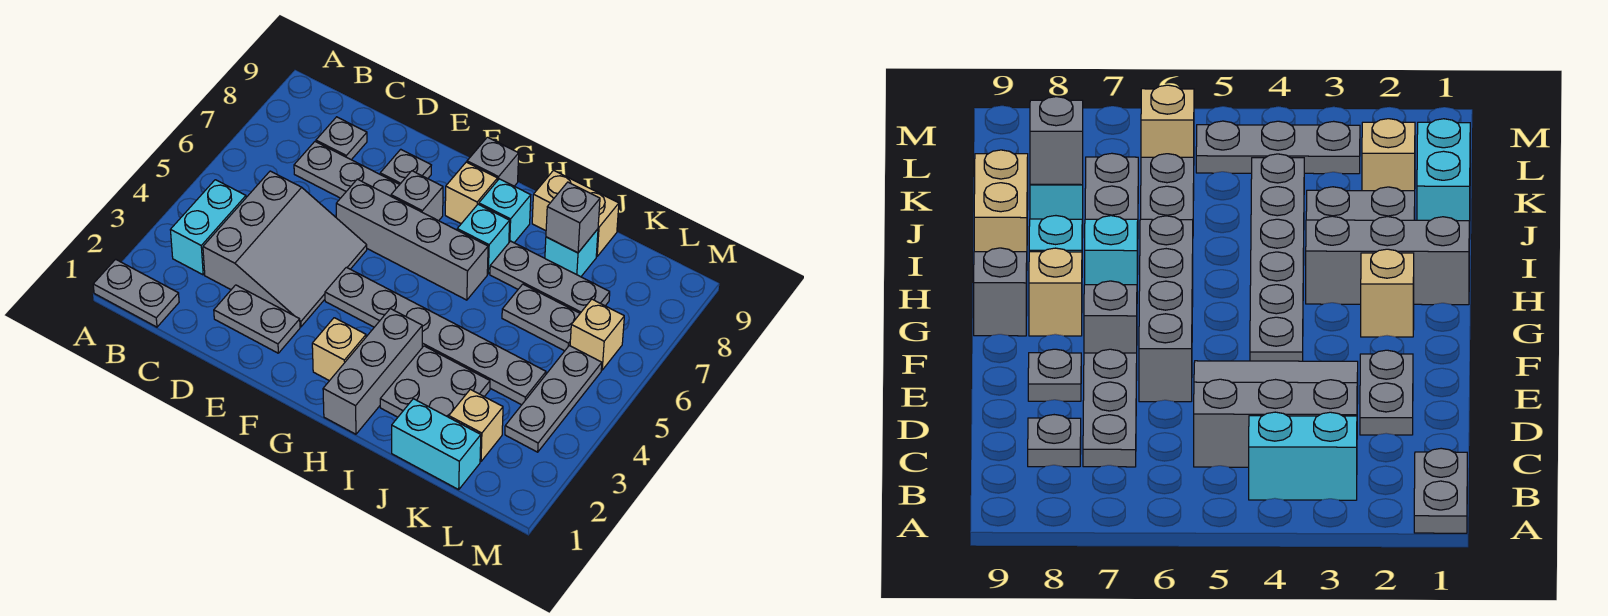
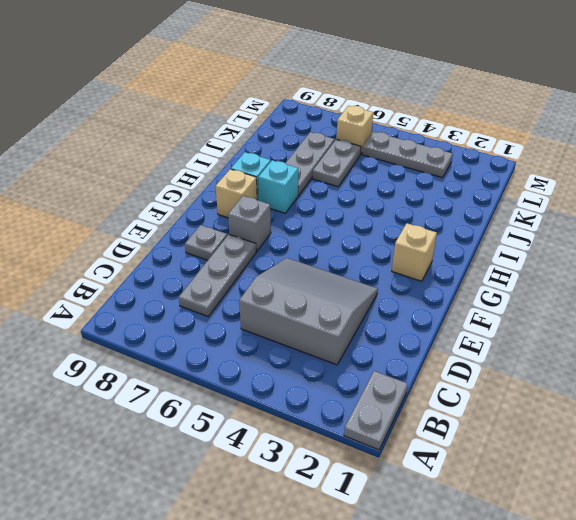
none -> cyan 1x2 brick [171,180,246,275]
none -> grey 1x1 plate [316,117,367,160]
none -> grey 1x2 plate [214,285,300,353]

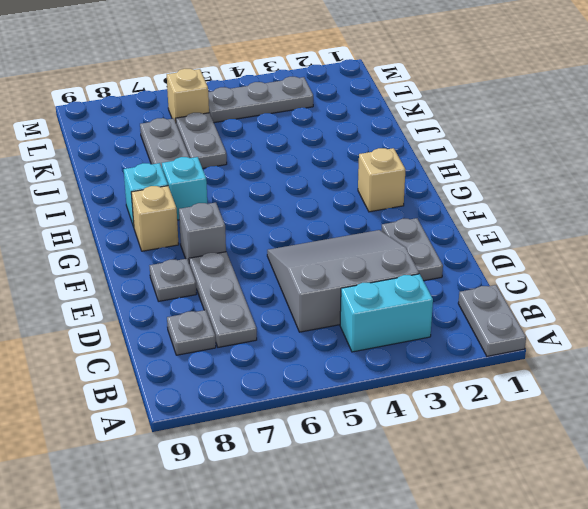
none -> grey 1x4 brick [336,179,488,300]
none -> grey 1x6 plate [325,267,546,405]
none -> grey 1x1 brick [467,137,519,186]

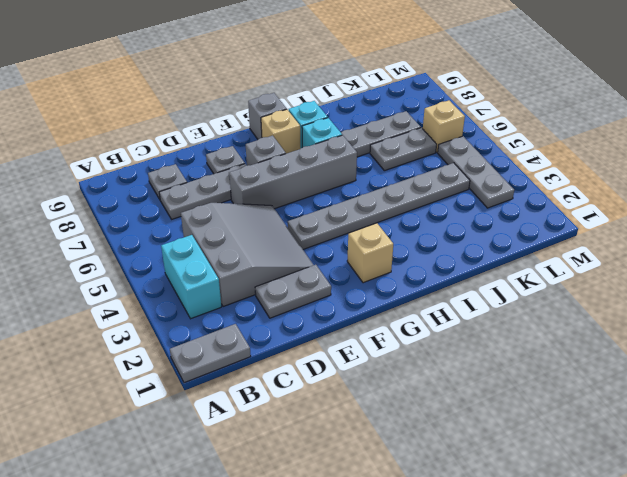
none -> grey 1x3 brick [323,309,422,434]
none -> grey 2x2 plate [380,346,490,417]
none -> tan 1x2 brick [532,170,619,256]

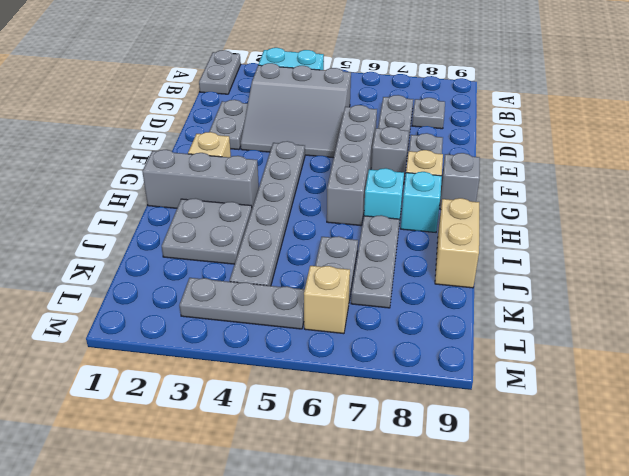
none -> cyan 1x2 brick [392,399,481,490]
none -> cyan 1x1 brick [545,229,598,277]
none -> tan 1x1 brick [449,389,503,461]

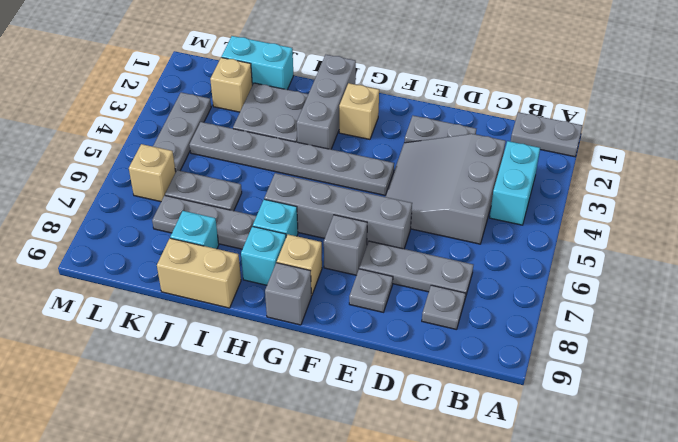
none -> grey 1x1 brick [546,182,600,253]

